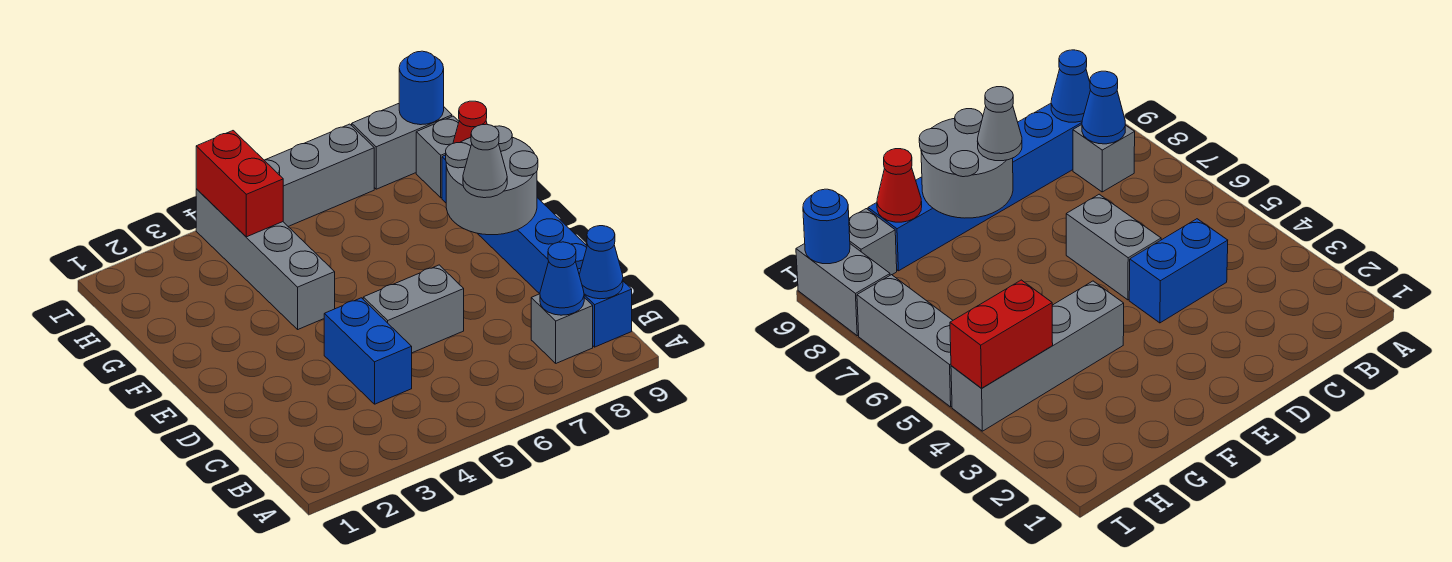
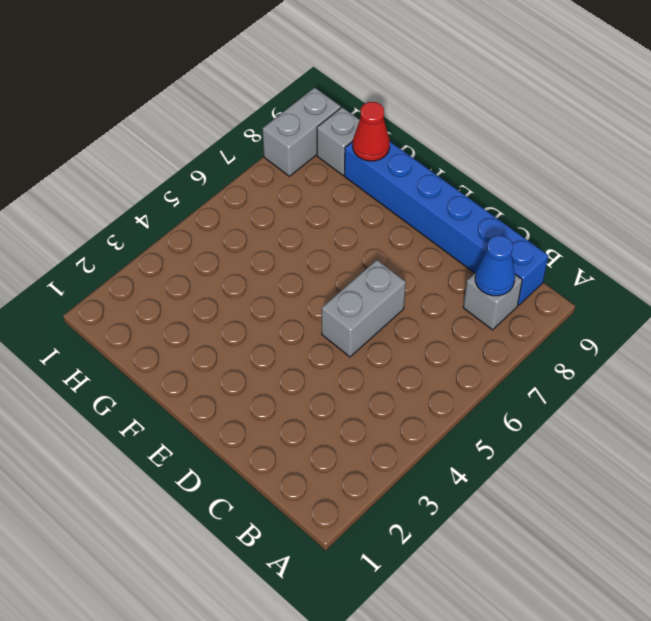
none -> blue 1x2 brick [324,298,412,404]
none -> grey 1x4 brick [196,189,335,329]
none -> grey 1x3 brick [264,124,374,226]

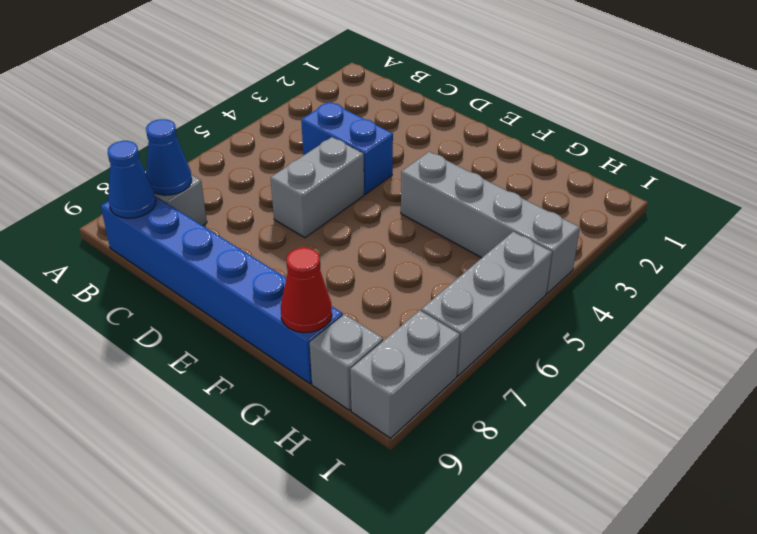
none -> grey 2x2 round brick [446,126,538,235]
none -> red 1x2 brick [196,131,283,237]
none -> blue 1x1 round brick [399,51,444,125]

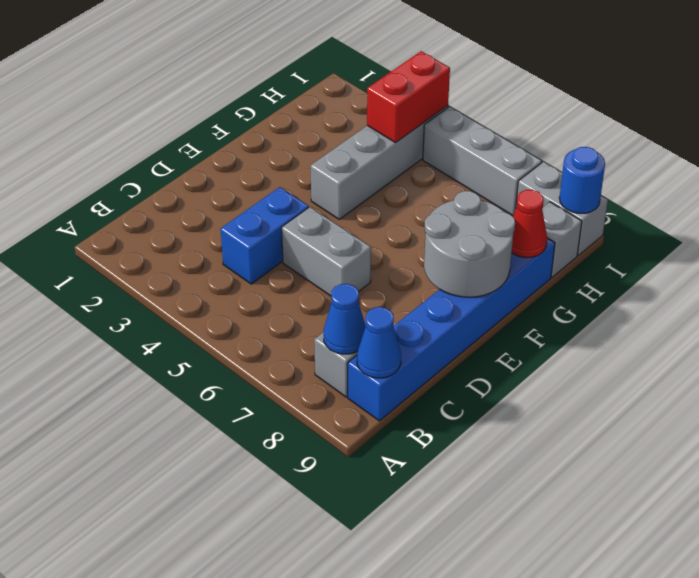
none -> grey 1x1 cone [463,124,507,198]

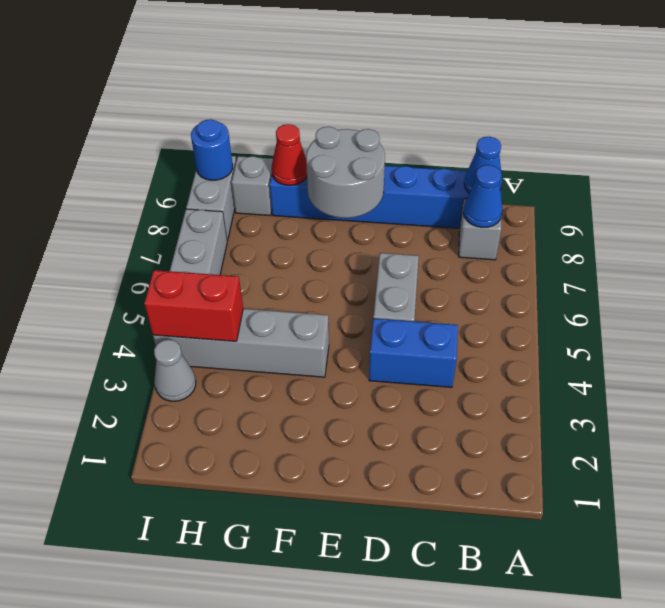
grey 1x1 cone [154,340,196,401] -> grey 1x1 cone moved to [463,124,507,198]

